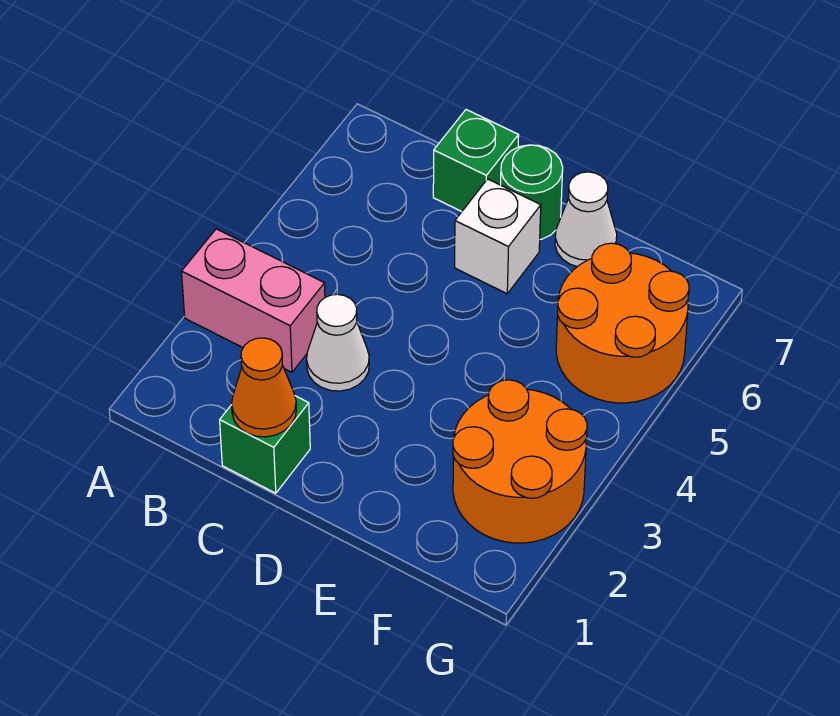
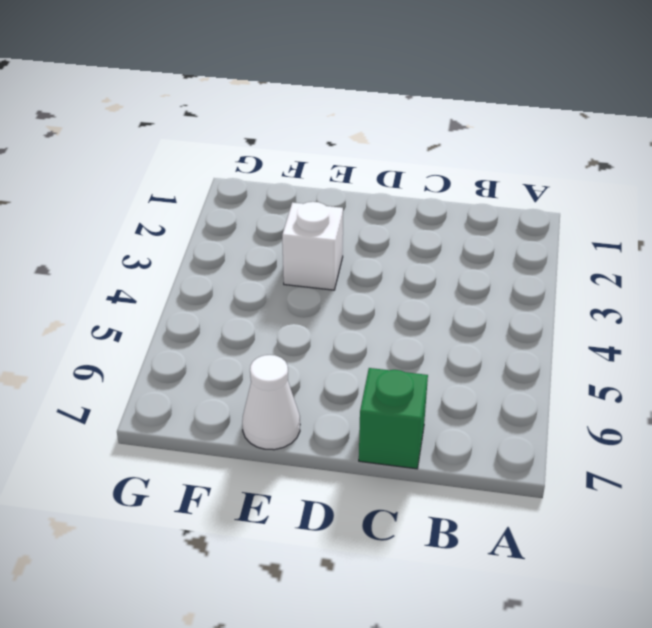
white 1x1 brick [282,202,343,290] -> white 1x1 brick moved to [455,179,541,294]
none -> pink 1x2 brick [182,229,325,372]
none -> green 1x1 brick [220,396,310,493]

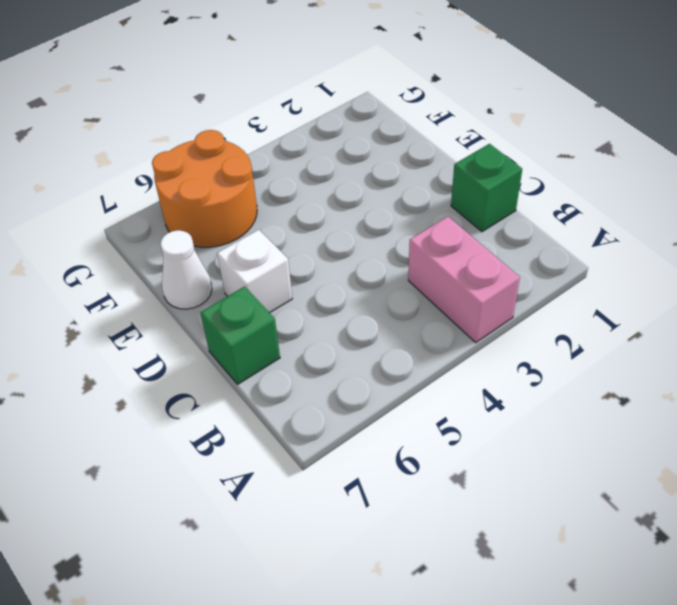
none -> white 1x1 cone [307,294,369,391]
none -> green 1x1 round brick [501,145,563,239]

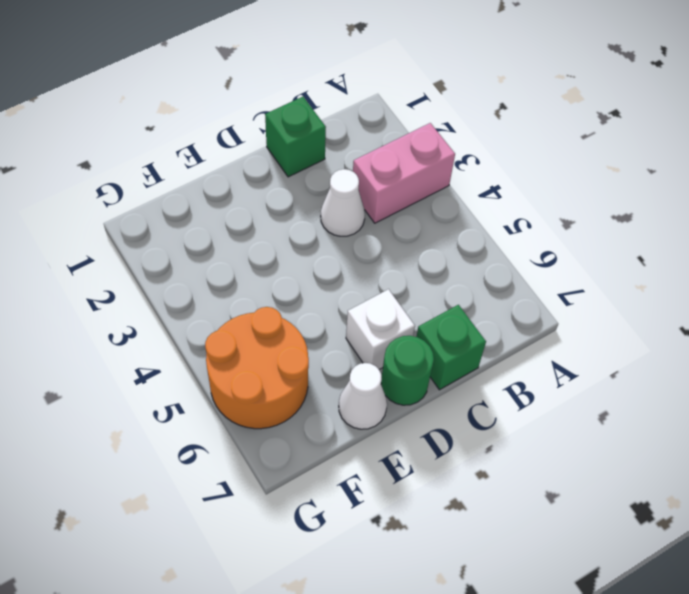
none -> orange 2x2 round brick [453,380,587,543]
none -> orange 1x1 cone [232,338,296,437]

